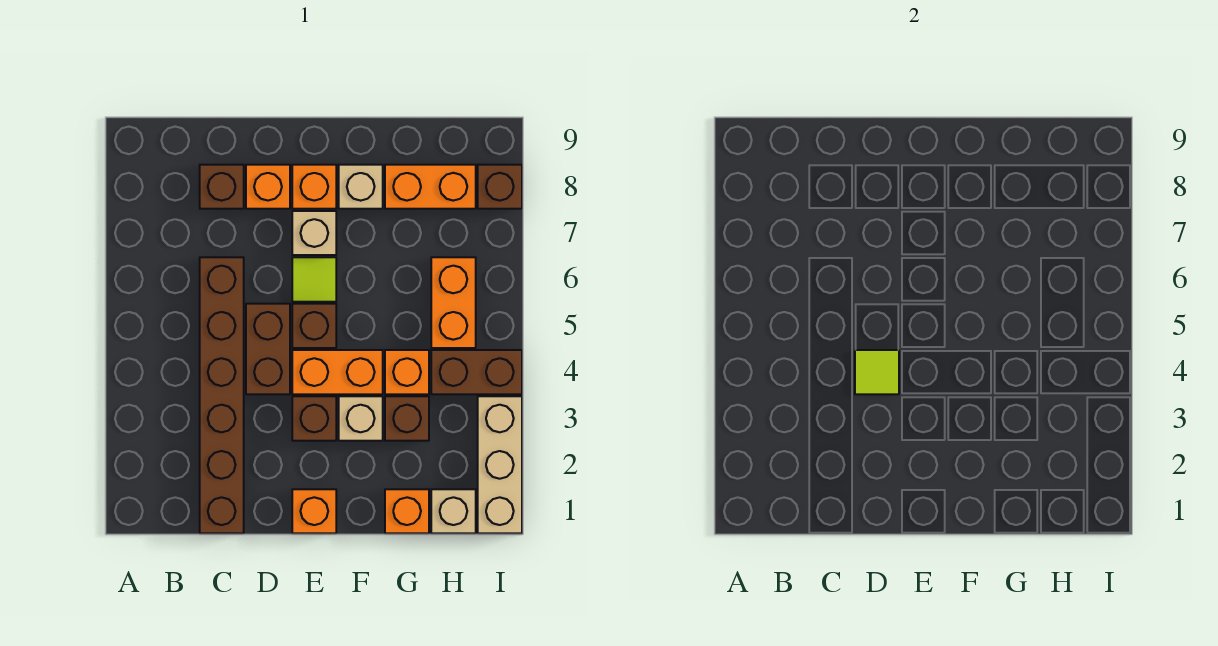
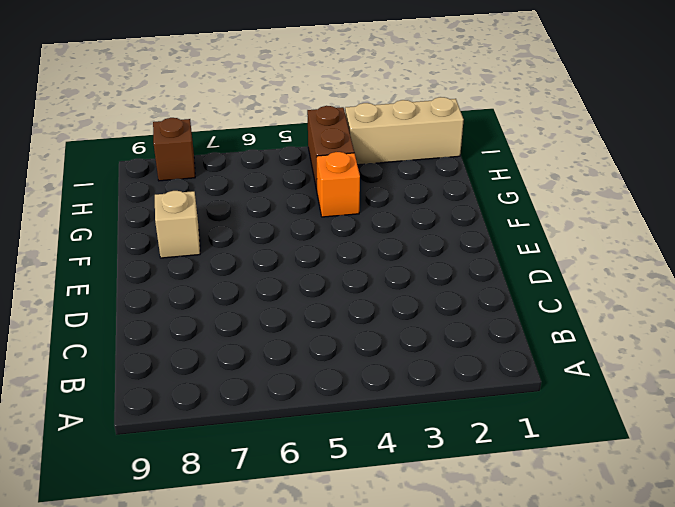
none -> brown 1x6 brick [200,257,244,533]
none -> brown 1x1 brick [200,165,244,209]
none -> brown 1x2 brick [246,304,290,394]

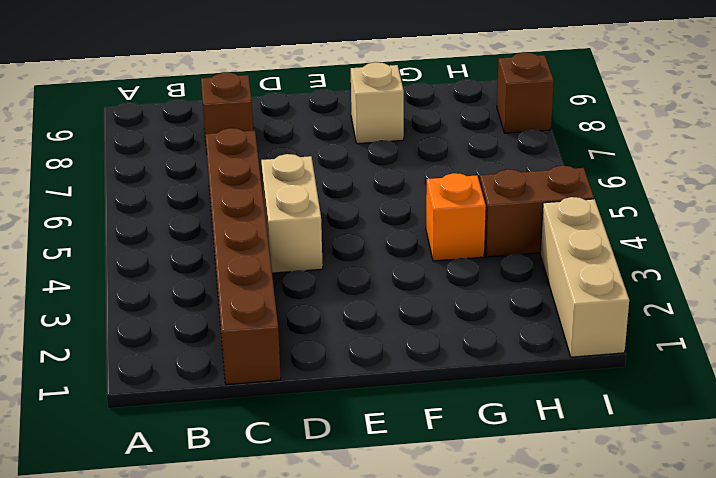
tan 1x2 brick [261,154,323,273] -> brown 1x2 brick [246,304,290,394]
none -> orange 1x1 brick [246,165,290,209]
none -> orange 1x1 brick [292,489,336,533]
none -> brown 1x1 brick [292,396,336,441]

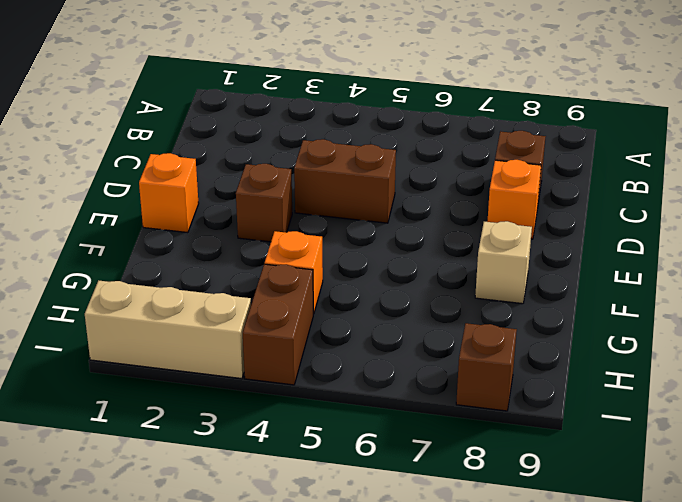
none -> brown 1x6 brick [200,257,244,533]
none -> orange 1x2 brick [292,350,383,394]
none -> brown 1x1 brick [292,304,336,348]

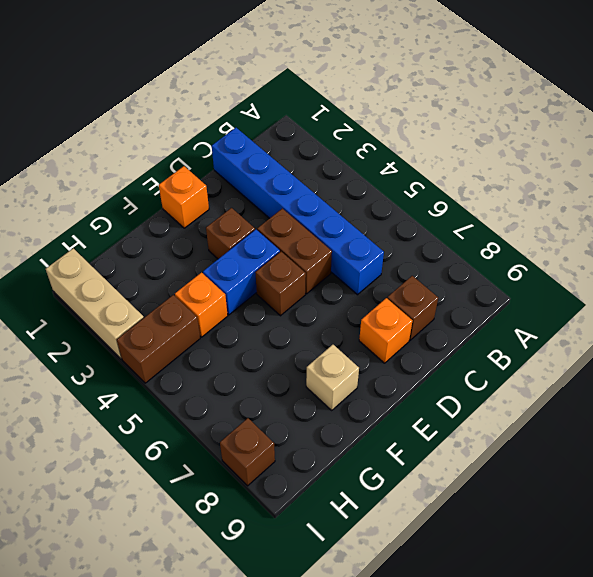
blue 1x6 brick [212,128,384,295] -> brown 1x6 brick [200,257,244,533]
blue 1x2 brick [203,230,280,315] -> orange 1x2 brick [292,350,383,394]
none -> lime 1x1 tile [292,257,336,302]
none -> tan 1x1 brick [292,211,336,255]
none -> orange 1x1 brick [292,165,336,209]

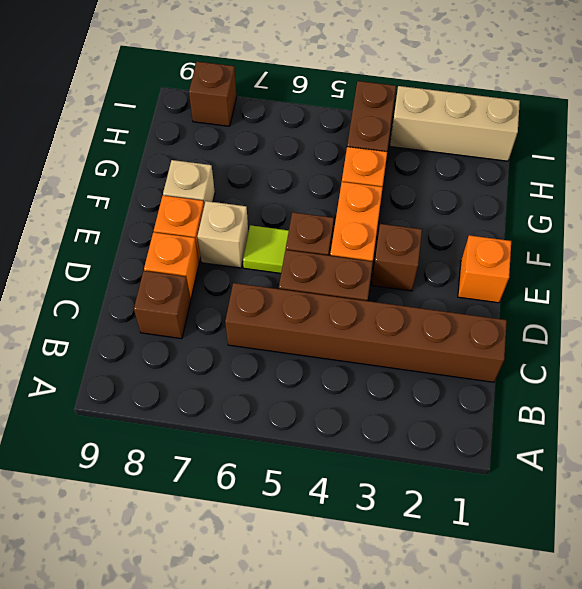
none -> tan 1x1 brick [339,396,383,441]
none -> orange 1x1 brick [385,489,429,533]
none -> brown 1x1 brick [385,396,429,441]

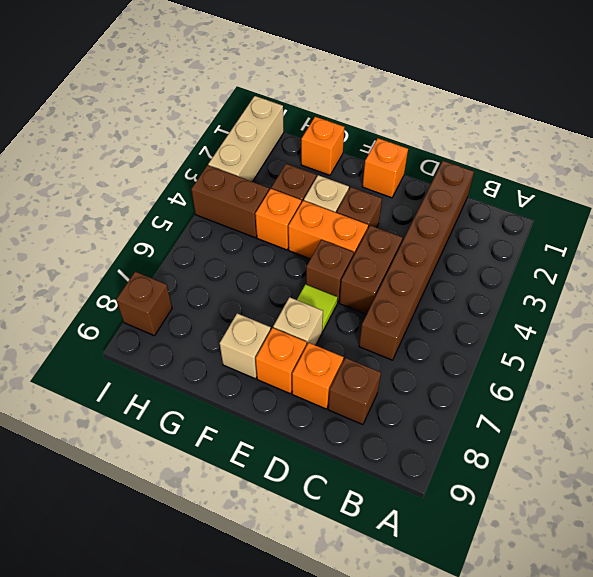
none -> orange 1x2 brick [385,165,476,209]
none -> tan 1x1 brick [431,489,476,533]
none -> orange 1x2 brick [431,257,476,348]

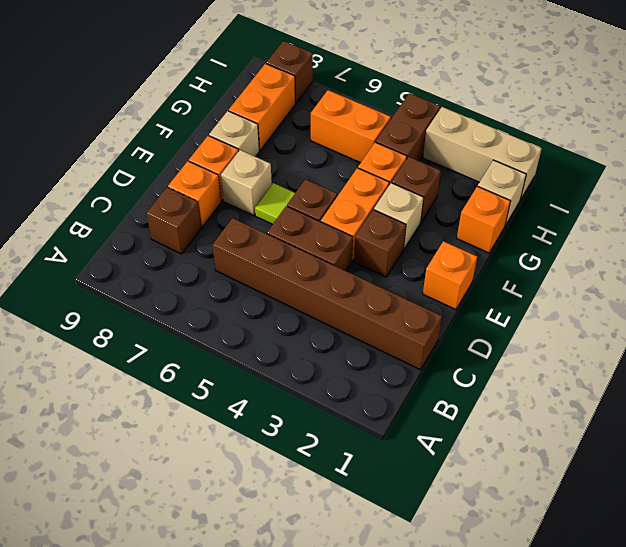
none -> lime 1x1 tile [855,350,899,394]

